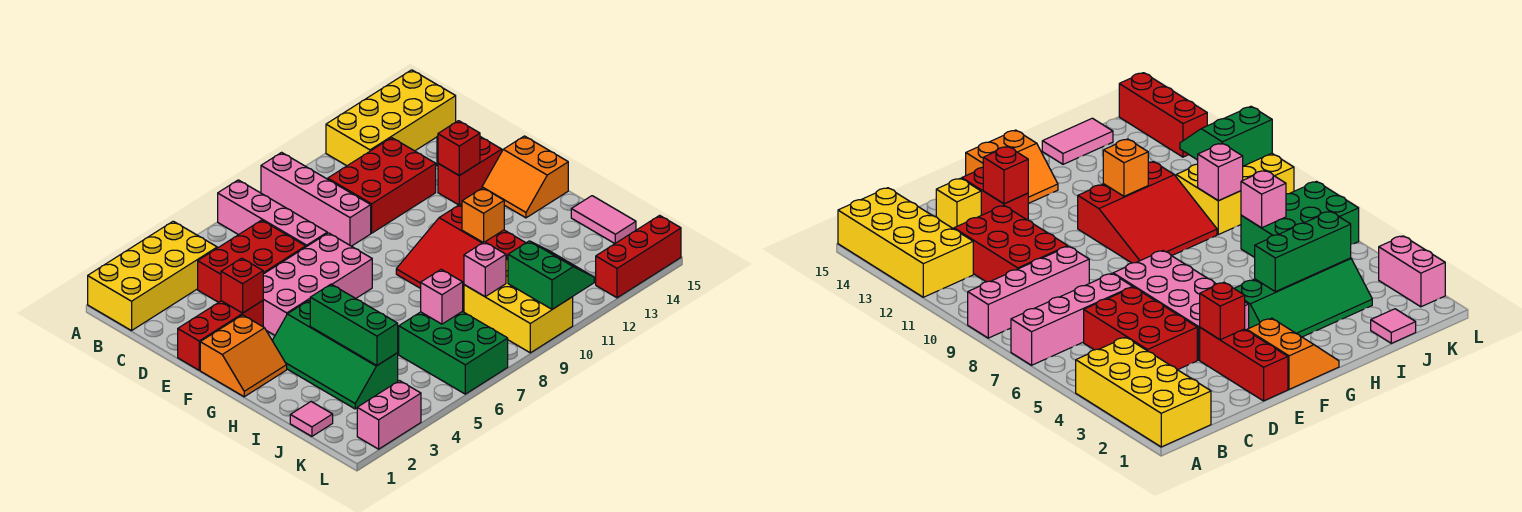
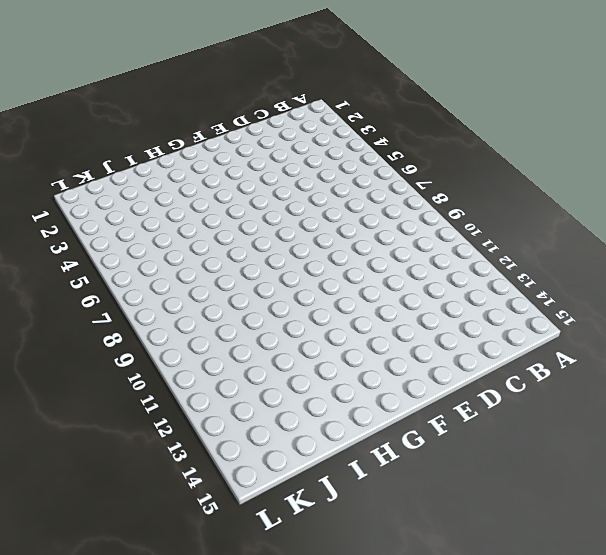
none -> yellow 2x4 brick [88,221,217,331]
none -> pink 1x4 brick [218,180,327,247]
none -> pink 1x4 brick [261,152,371,246]

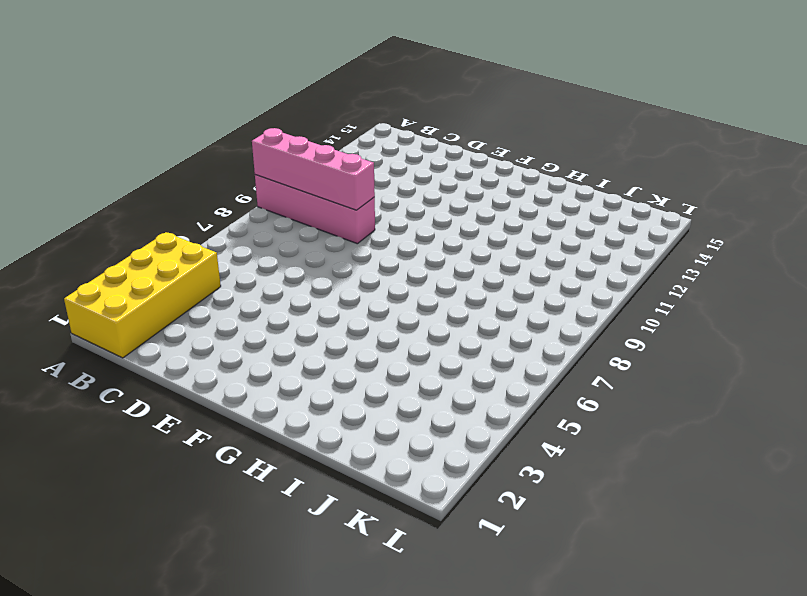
pink 1x4 brick [252,128,375,210] -> pink 1x4 brick moved to [218,180,327,247]
none -> yellow 2x4 brick [326,70,456,166]
none -> red 2x3 brick [198,220,306,302]
none -> red 2x3 brick [328,138,436,233]

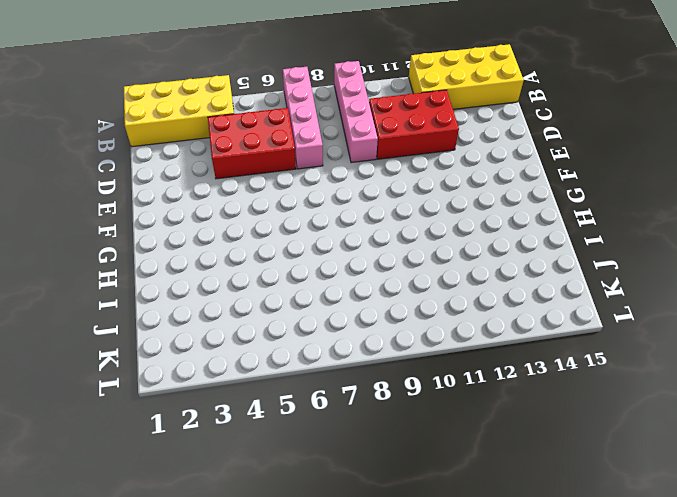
none -> yellow 1x1 brick [936,178,981,229]
none -> red 1x3 brick [178,301,263,370]
none -> pink 2x4 brick [263,233,372,335]

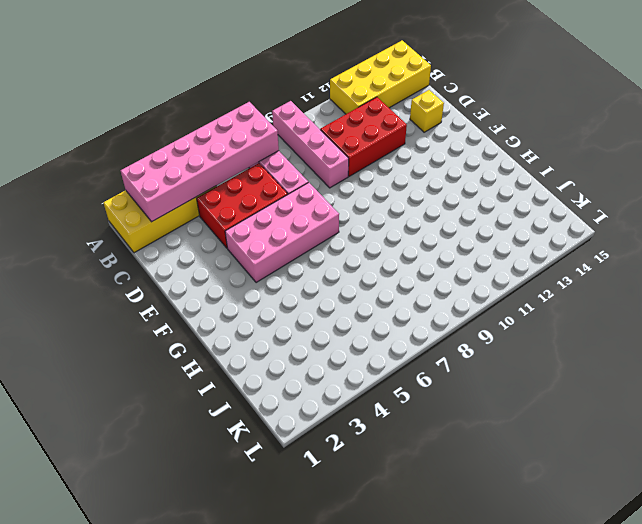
pink 2x6 brick [120,102,279,222] -> none
none -> red 1x3 brick [178,301,263,370]
none -> red 1x2 brick [438,137,502,205]
none -> orange 2x2 slope [200,315,287,397]

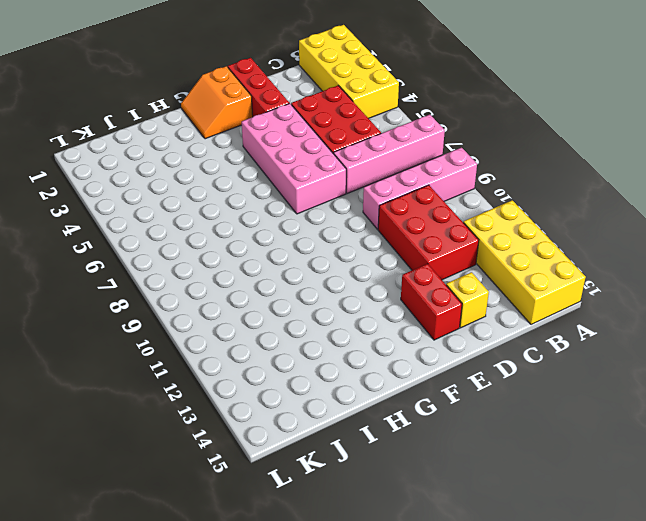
none -> orange 2x2 slope [482,136,568,218]
none -> green 2x4 slope [272,301,398,409]
none -> red 3x3 slope [396,204,525,312]

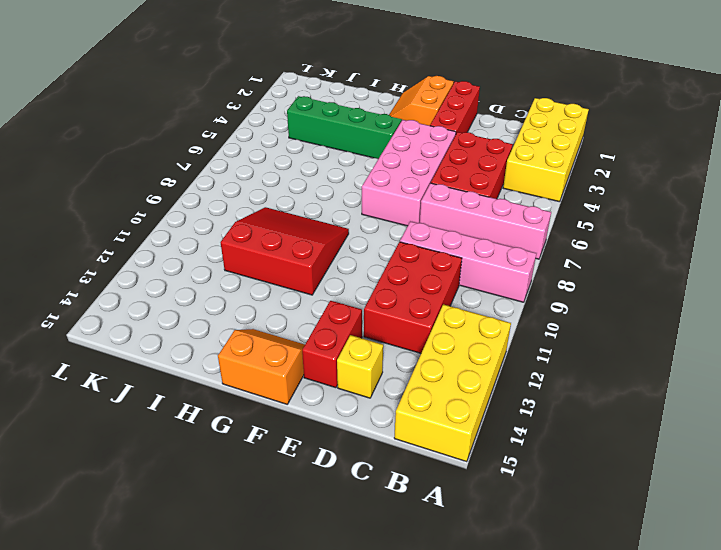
none -> pink 1x2 tile [571,196,636,243]
none -> pink 1x1 tile [290,402,333,436]
none -> green 2x3 brick [399,311,508,394]

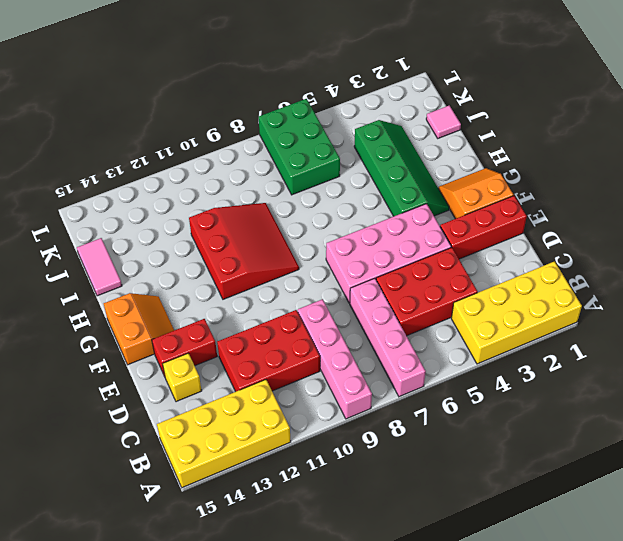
none -> yellow 2x3 brick [464,258,573,353]
none -> pink 1x2 brick [357,381,421,449]
none -> red 1x3 brick [596,215,681,298]

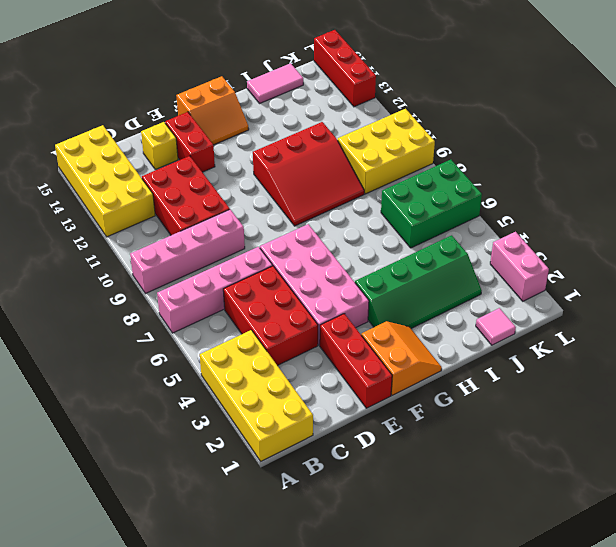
none -> red 1x1 brick [221,258,263,313]
none -> red 1x1 brick [438,121,480,176]
none -> green 1x3 brick [310,284,398,365]

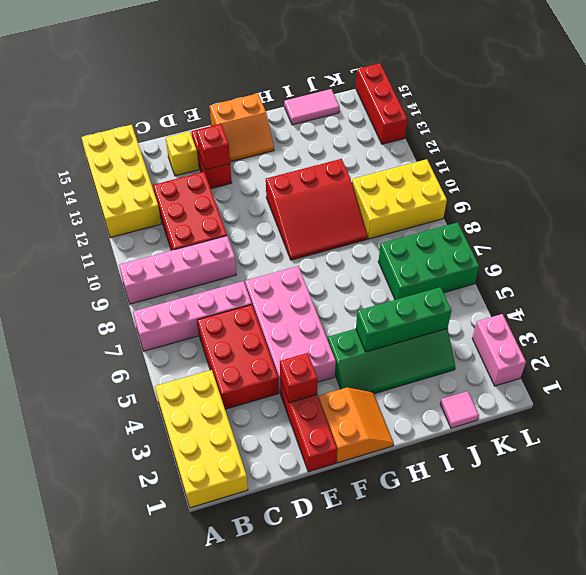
none -> orange 1x1 brick [462,188,504,242]
none -> pink 1x1 brick [421,269,463,324]
none -> pink 1x1 brick [464,242,506,297]

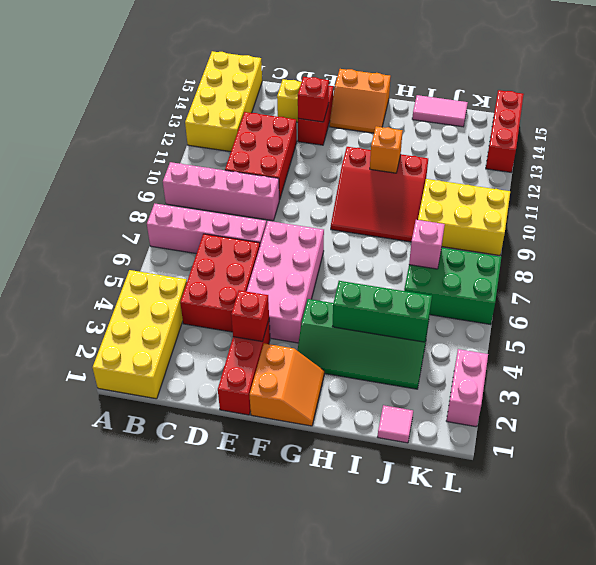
none -> pink 1x1 brick [464,242,506,297]
none -> green 2x2 slope [508,241,594,309]

